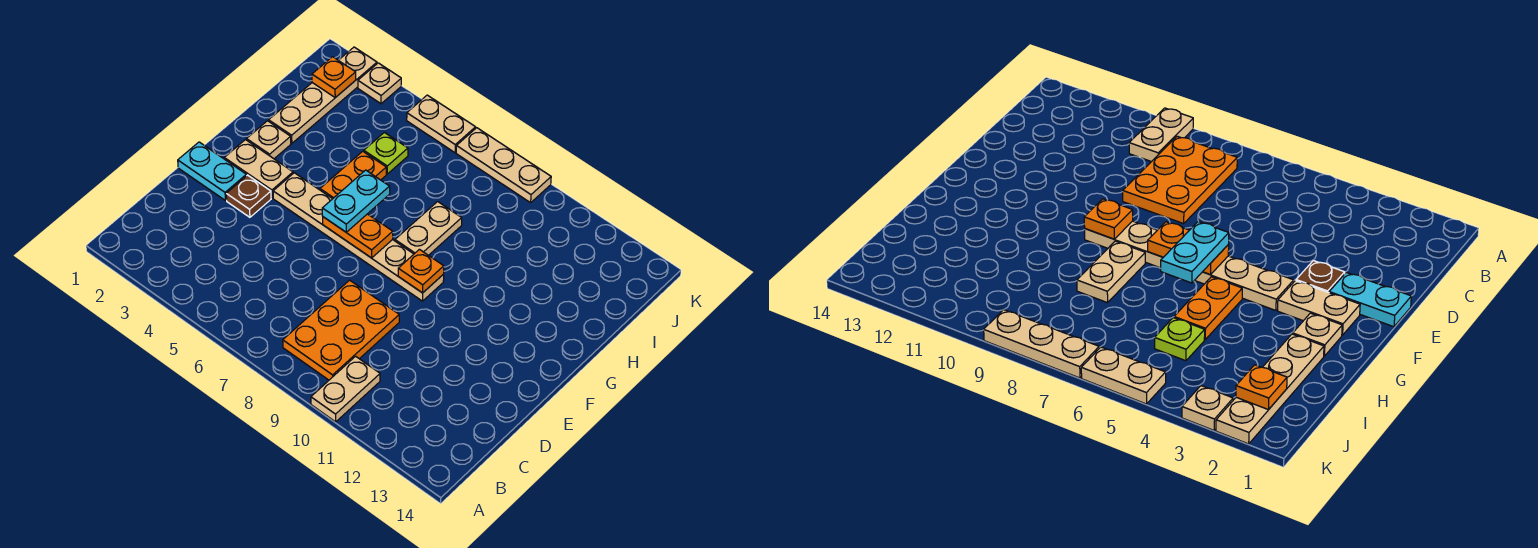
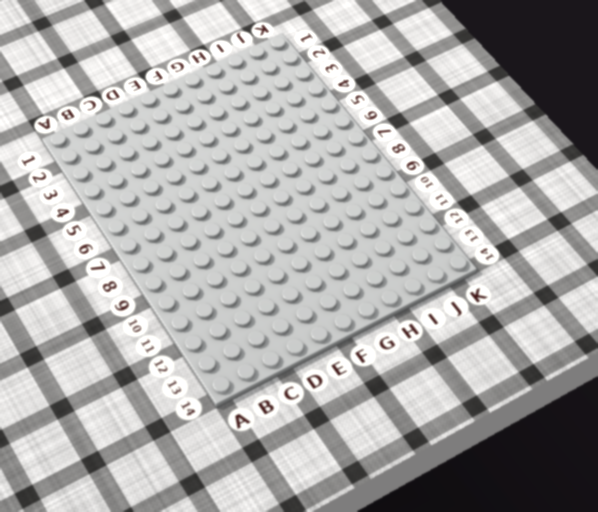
none -> tan 1x2 plate [311,356,380,422]
none -> orange 2x3 plate [283,280,399,380]
none -> cyan 1x2 plate [178,142,246,200]

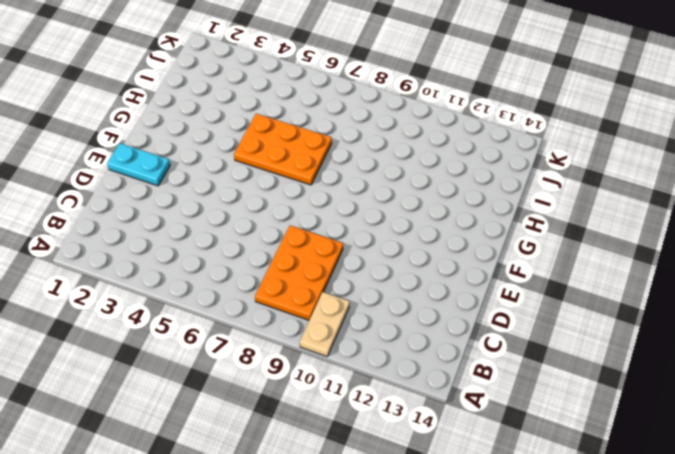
orange 2x3 plate [234,114,332,185] -> orange 1x2 plate [320,151,386,199]
none -> brown 1x1 plate [226,175,271,217]
none -> tan 1x2 plate [224,140,293,198]
none -> tan 1x6 plate [273,173,444,301]

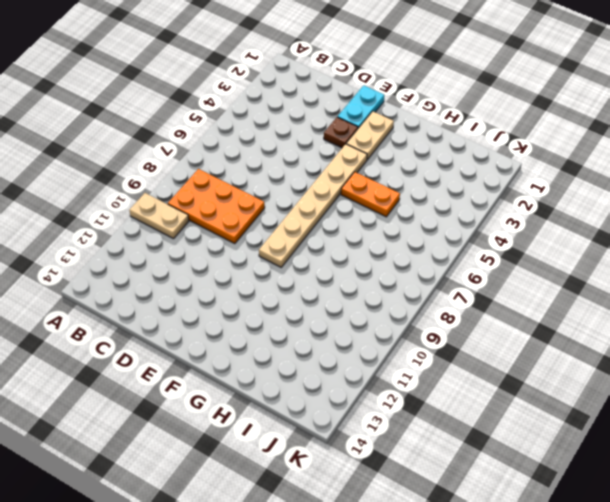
none -> tan 1x1 plate [247,121,291,159]
none -> tan 1x2 plate [395,202,462,255]
none -> tan 1x4 plate [269,47,377,143]

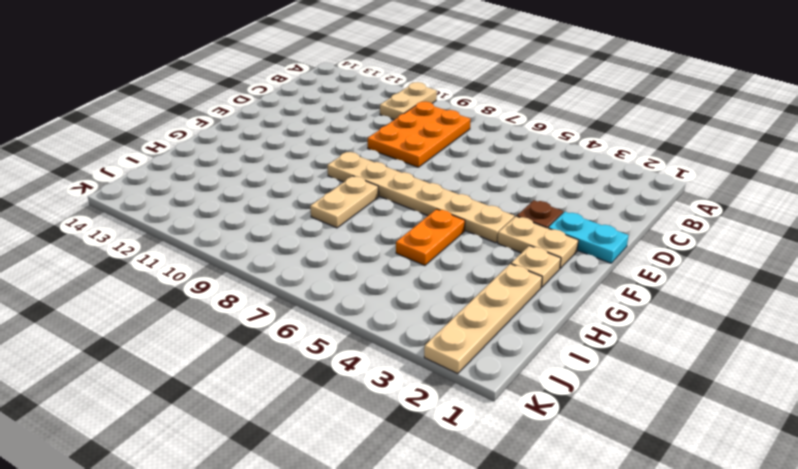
none -> lime 1x1 plate [364,132,408,174]
none -> tan 1x1 plate [358,63,401,104]
none -> tan 1x2 plate [407,95,476,153]

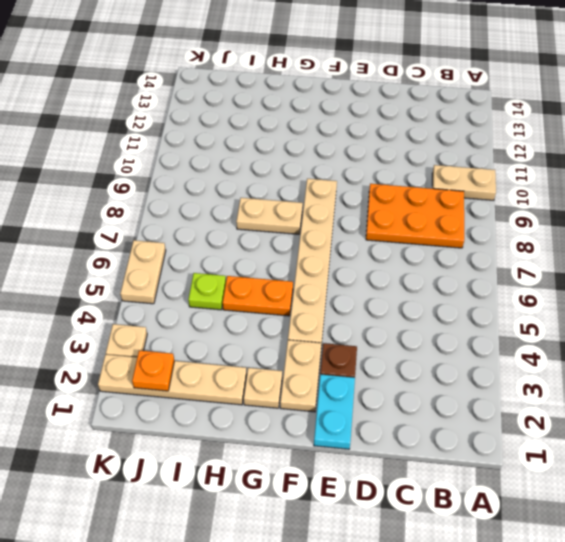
none -> tan 1x3 plate [456,128,551,203]
none -> orange 1x2 plate [323,214,393,258]
none -> orange 1x1 plate [398,249,444,293]

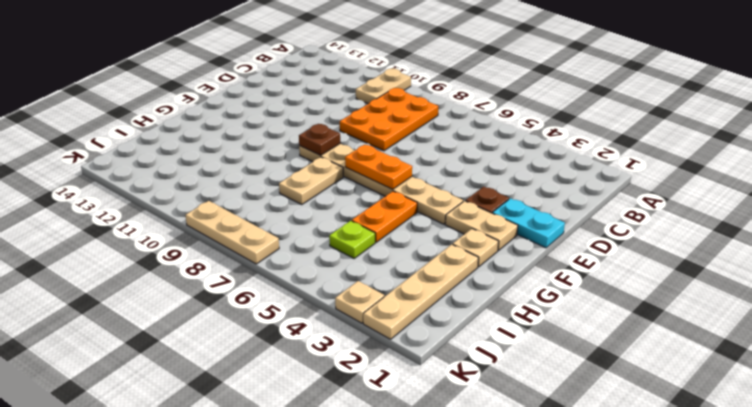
brown 1x1 plate [299,124,340,156] -> orange 1x1 plate [398,249,444,293]
none -> tan 1x2 plate [407,95,476,153]
none -> orange 1x1 plate [312,57,356,98]
none -> cyan 1x2 plate [322,170,390,232]

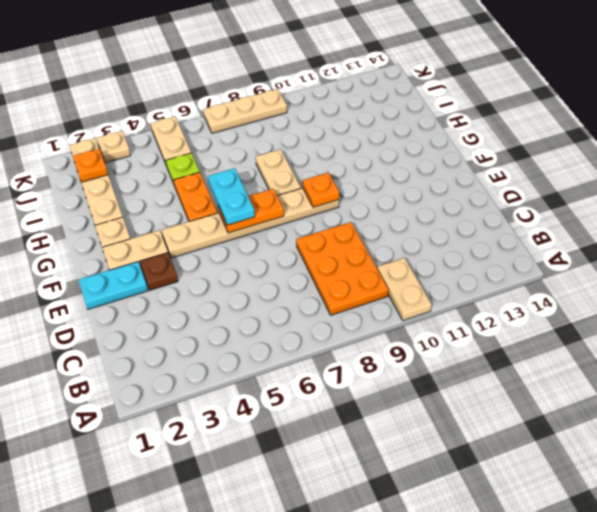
tan 1x2 plate [151,116,191,166] -> tan 1x2 plate turned to [407,95,476,153]

